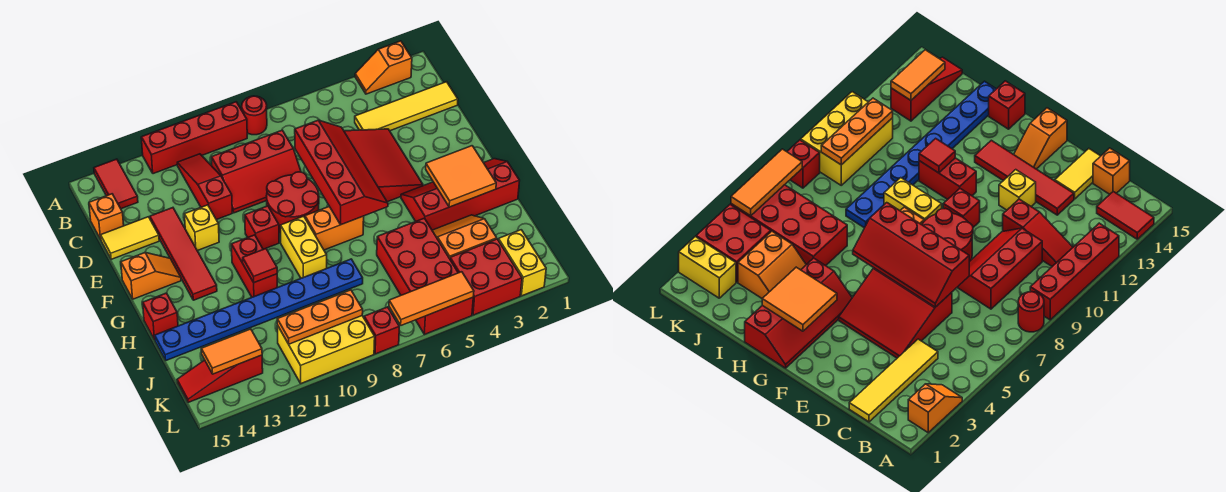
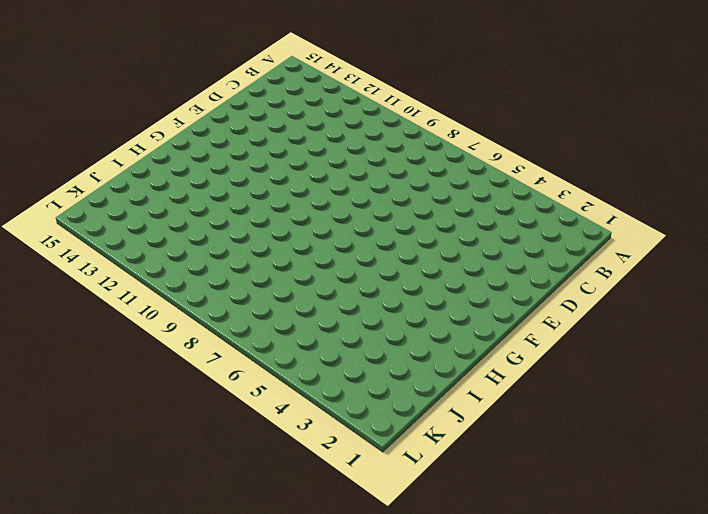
none -> orange 1x2 slope [355,41,412,94]
none -> red 1x1 round brick [242,96,267,135]
none -> red 1x4 brick [141,102,247,174]
none -> red 1x2 tile [94,159,138,209]

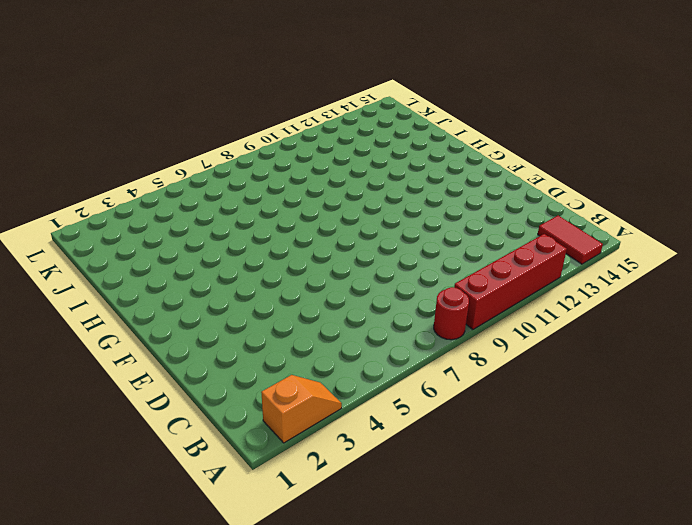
none -> red 1x3 slope [177,154,232,220]
none -> yellow 1x4 tile [355,82,458,131]
none -> red 2x3 slope [211,130,301,213]
none -> orange 1x1 brick [89,194,124,239]

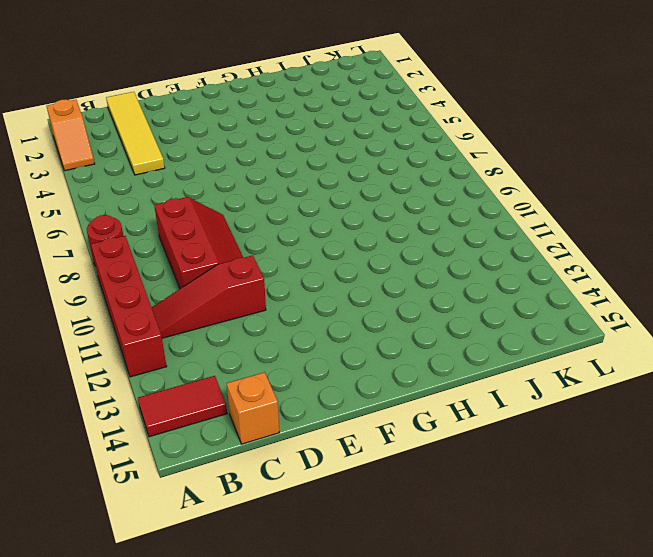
none -> red 3x3 slope [344,129,423,202]
none -> red 1x4 tile [150,208,217,300]
none -> yellow 1x2 tile [101,217,159,259]
none -> red 2x2 round brick [266,172,319,233]

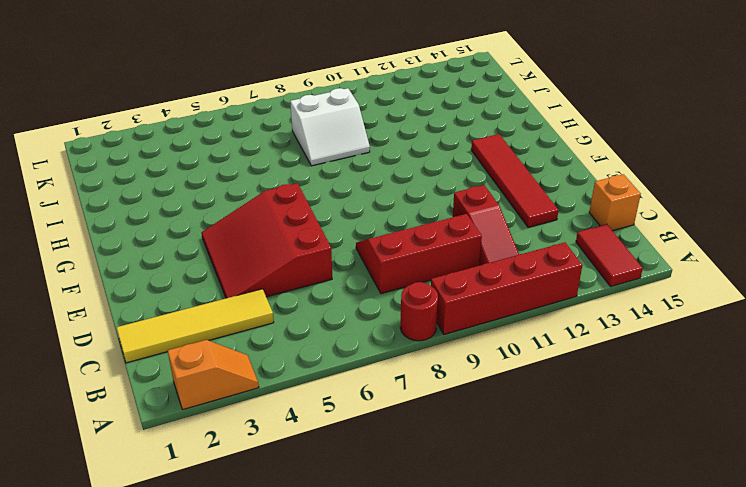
white 2x2 slope [290,88,370,166] -> blue 1x8 plate [155,259,363,360]
none -> yellow 1x2 tile [101,217,159,259]
none -> red 2x2 round brick [266,172,319,233]
none -> yellow 1x1 brick [185,205,219,251]
none -> red 1x1 brick [245,206,279,249]

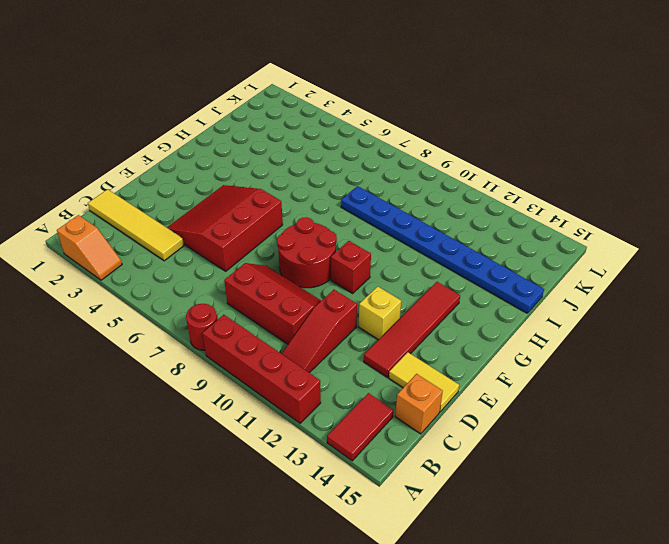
none -> orange 1x2 slope [121,253,181,299]
none -> red 2x4 slope [401,159,520,230]
none -> orange 1x2 brick [305,206,364,250]
none -> yellow 1x2 brick [281,216,327,278]

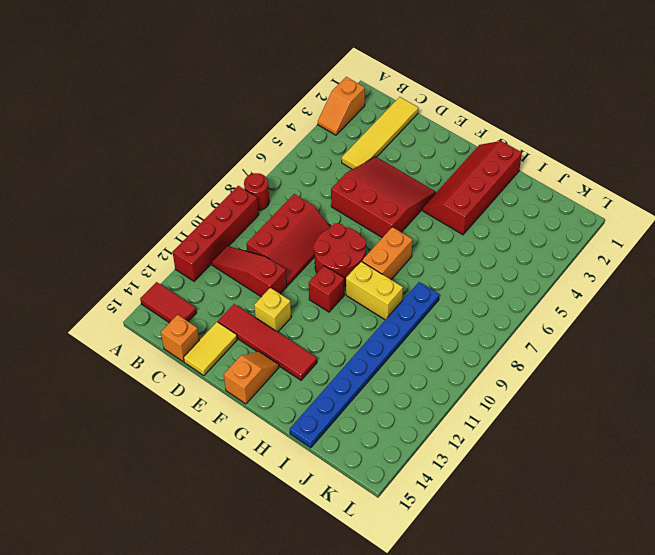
none -> red 1x2 brick [231,235,277,297]
none -> red 1x1 brick [143,293,178,340]
none -> orange 2x2 slope [432,215,497,259]
none -> red 2x4 brick [377,218,473,334]

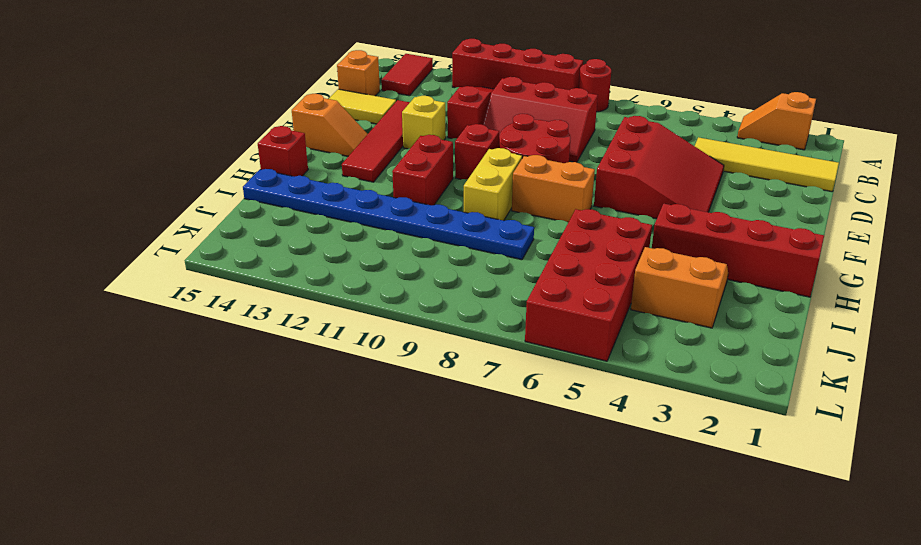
none -> yellow 1x2 brick [498,230,546,296]
none -> red 2x2 brick [450,239,522,315]
none -> yellow 2x3 brick [277,316,375,383]
none -> red 1x3 slope [177,355,263,403]

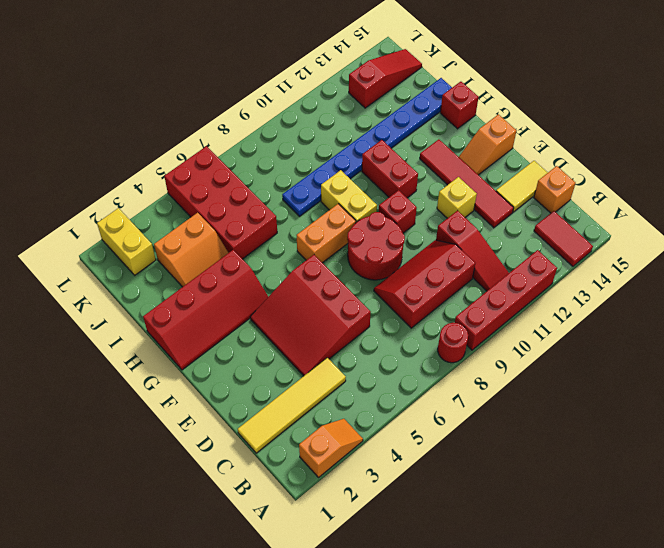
none -> red 2x2 brick [450,239,522,315]
none -> yellow 2x3 brick [277,316,375,383]
none -> red 1x1 brick [364,307,399,354]
none -> red 2x4 slope [295,120,388,225]

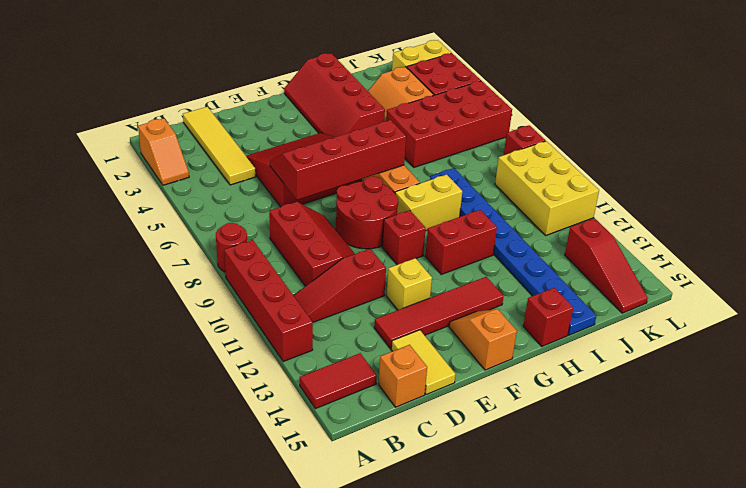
none -> orange 2x2 tile [426,146,496,207]
none -> red 1x1 tile [243,249,277,283]
none -> orange 1x3 plate [277,290,363,344]
none -> orange 1x2 tile [201,329,262,374]

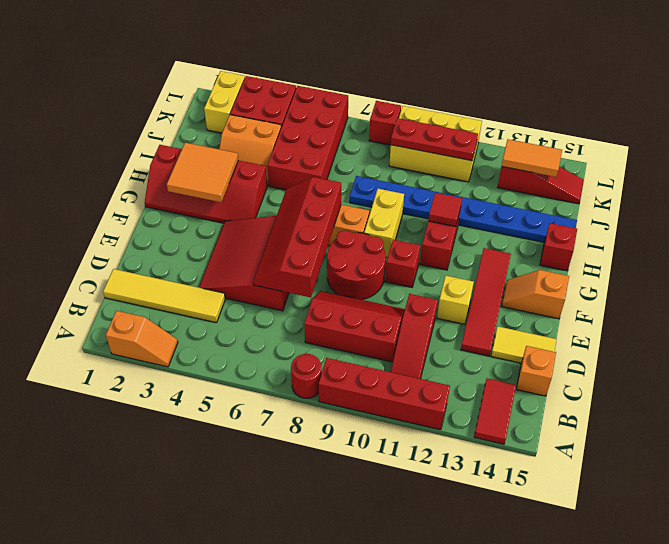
red 1x3 plate [391,118,478,161] -> orange 1x3 plate [277,290,363,344]
none -> orange 1x3 tile [389,272,474,325]

